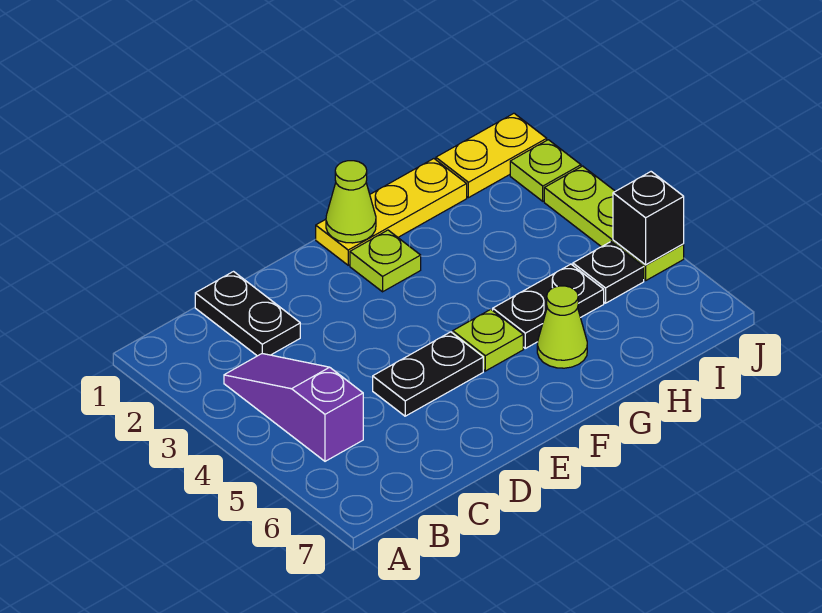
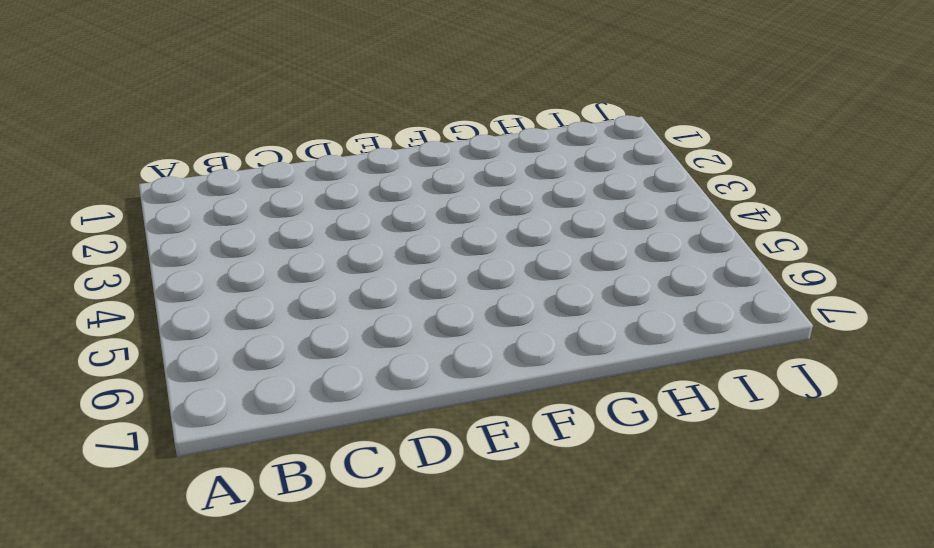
none -> purple 1x3 slope [224,354,363,461]
none -> black 1x2 plate [195,272,300,356]
none -> black 1x2 plate [373,332,483,416]

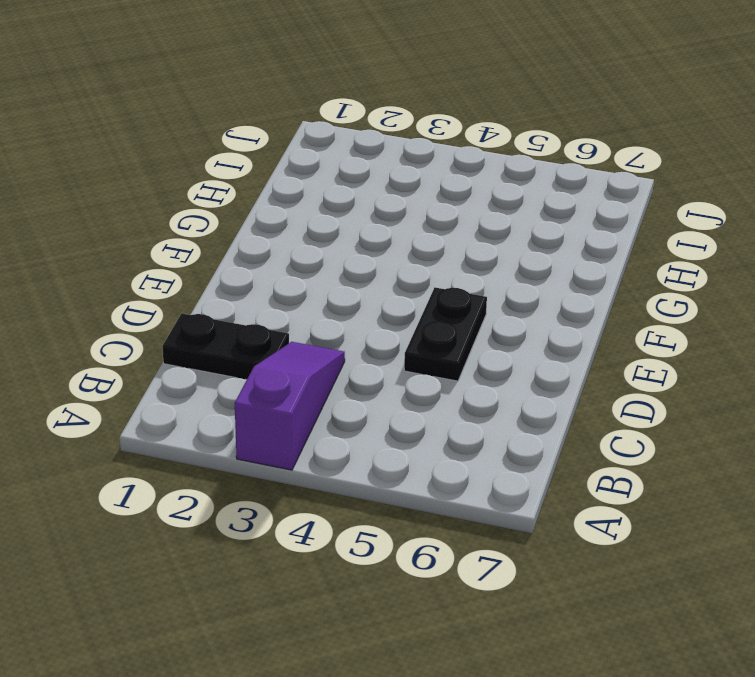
purple 1x3 slope [235,342,345,470] -> purple 1x3 slope turned to [224,354,363,461]
none -> yellow 1x3 plate [316,159,467,265]
none -> lime 1x1 plate [350,230,421,292]
none -> lime 1x1 plate [453,309,523,371]

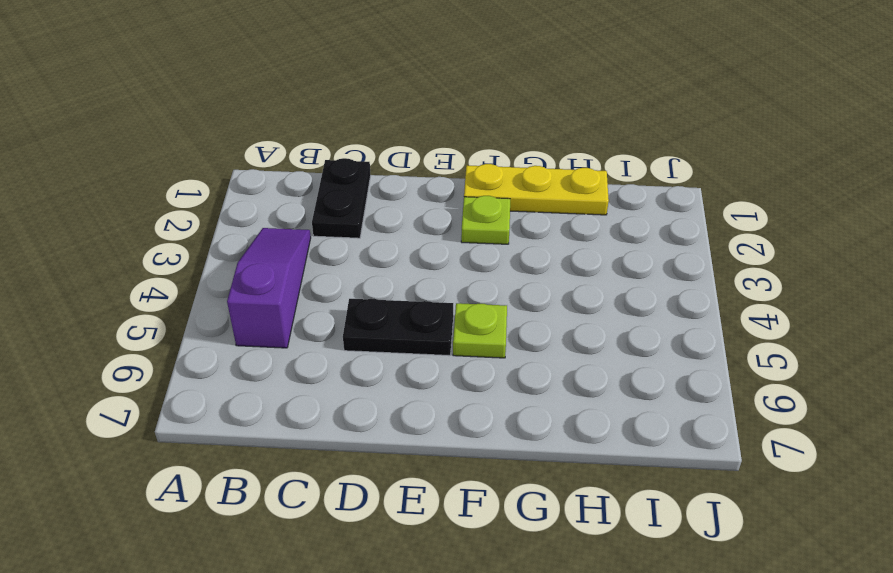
none -> black 1x2 plate [493,264,604,348]
none -> lime 1x1 cone [537,286,587,368]
none -> yellow 1x2 plate [436,113,547,198]

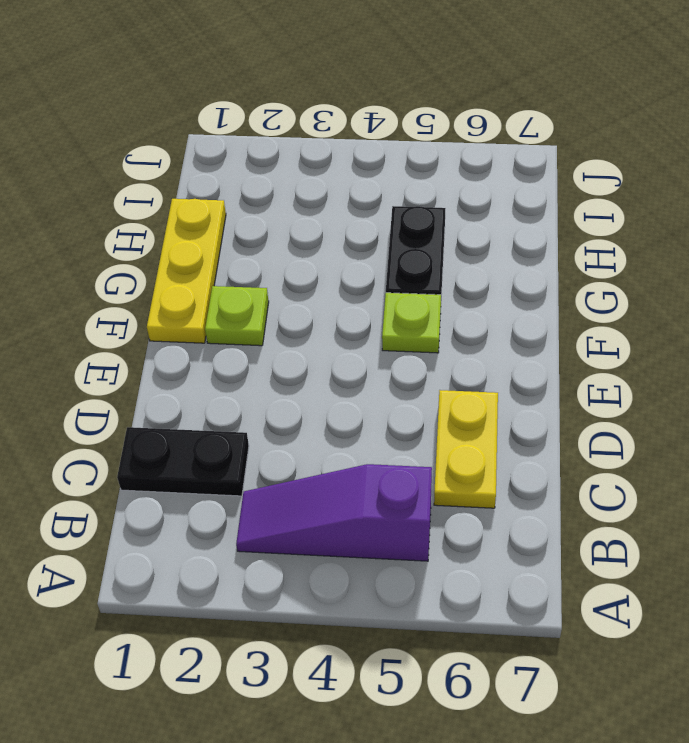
yellow 1x2 plate [434,390,498,508] -> yellow 1x2 plate moved to [436,113,547,198]
none -> black 1x2 plate [373,332,483,416]
none -> lime 1x1 cone [537,286,587,368]
none -> black 1x1 plate [573,242,644,303]

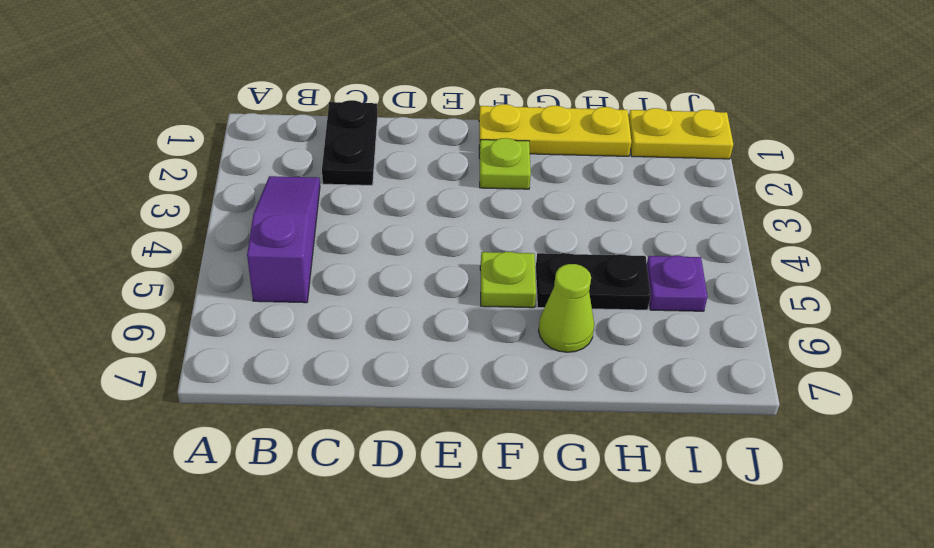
purple 1x1 plate [647,256,708,311] -> black 1x1 plate [573,242,644,303]
none -> black 1x2 plate [373,332,483,416]
none -> lime 1x1 plate [510,140,581,201]
none -> lime 1x3 plate [544,166,684,281]

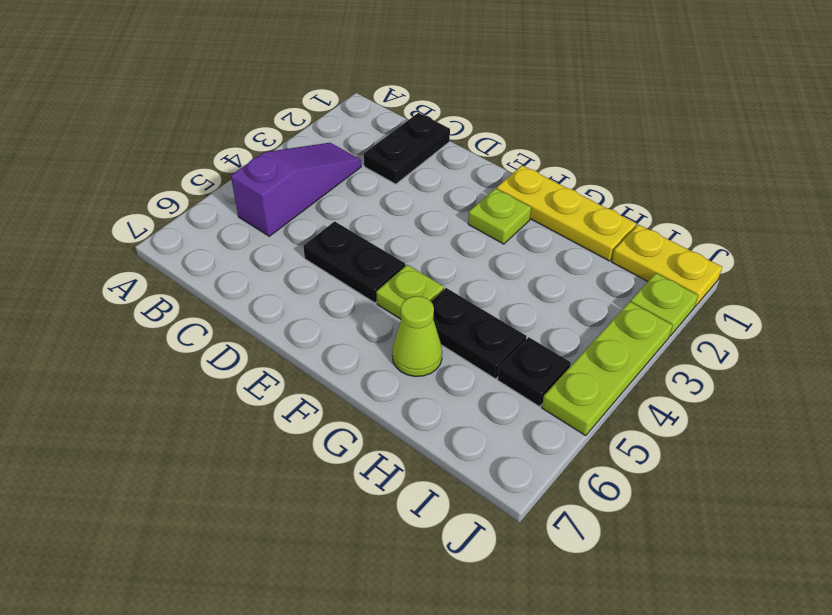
none -> lime 1x1 cone [326,161,376,243]
none -> black 1x1 brick [613,172,684,265]

